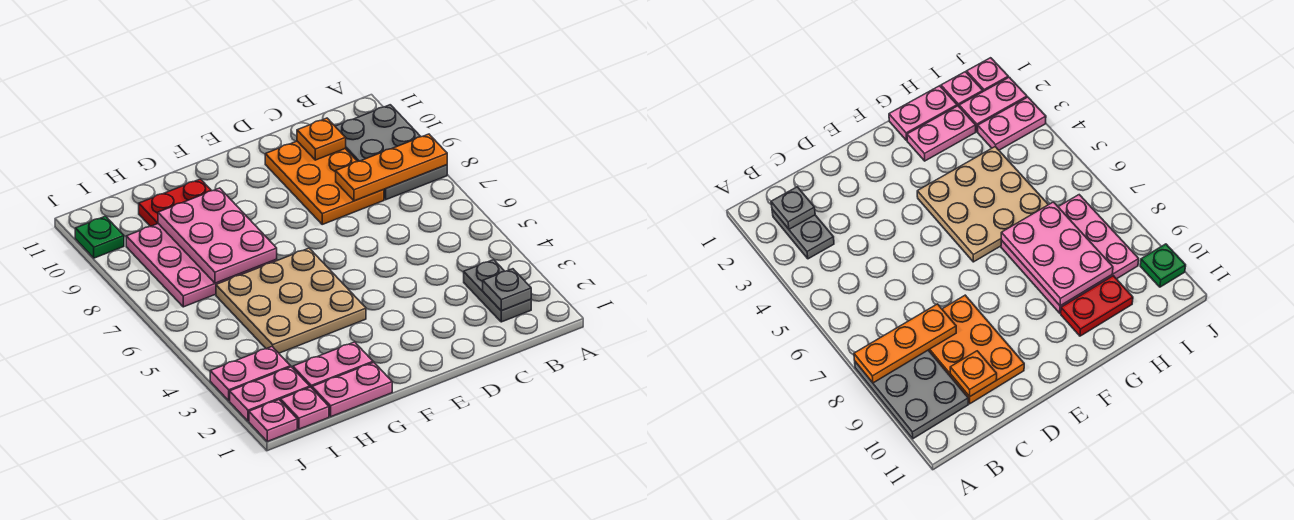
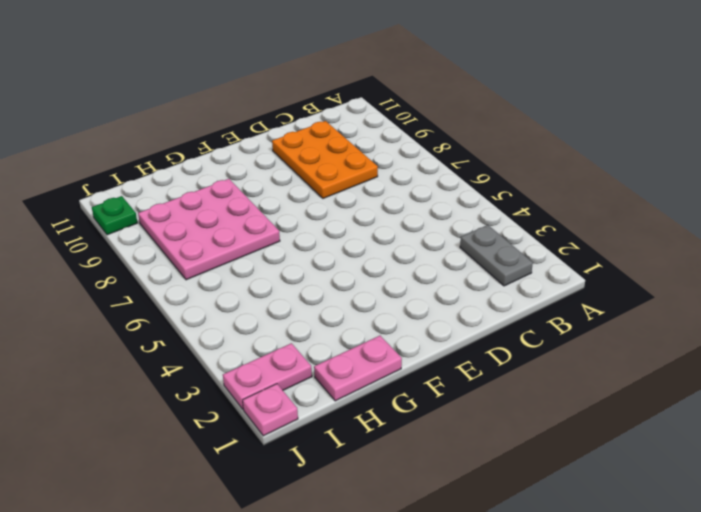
none -> grey 2x3 plate [335,105,447,200]
none -> tan 3x3 plate [216,248,366,353]
none -> pink 1x2 plate [293,342,373,388]

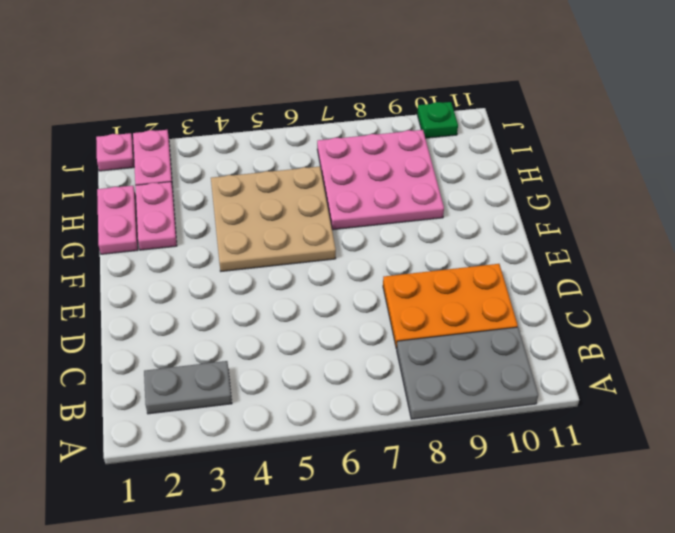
none -> red 1x2 plate [139,179,211,226]
none -> pink 1x1 plate [281,387,329,429]
none -> pink 1x2 plate [210,347,290,401]

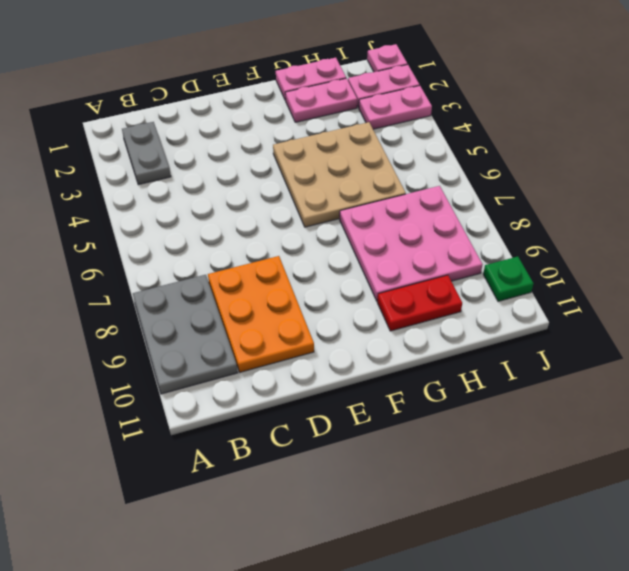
none -> pink 1x1 plate [281,387,329,429]
none -> orange 1x3 plate [336,134,447,201]
none -> grey 1x1 plate [483,269,531,311]

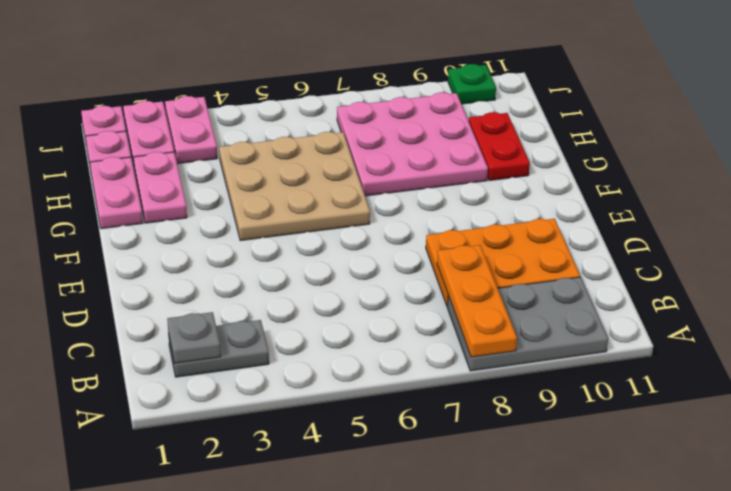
none -> orange 1x1 plate [297,118,346,160]
none -> pink 2x3 plate [158,188,277,283]

